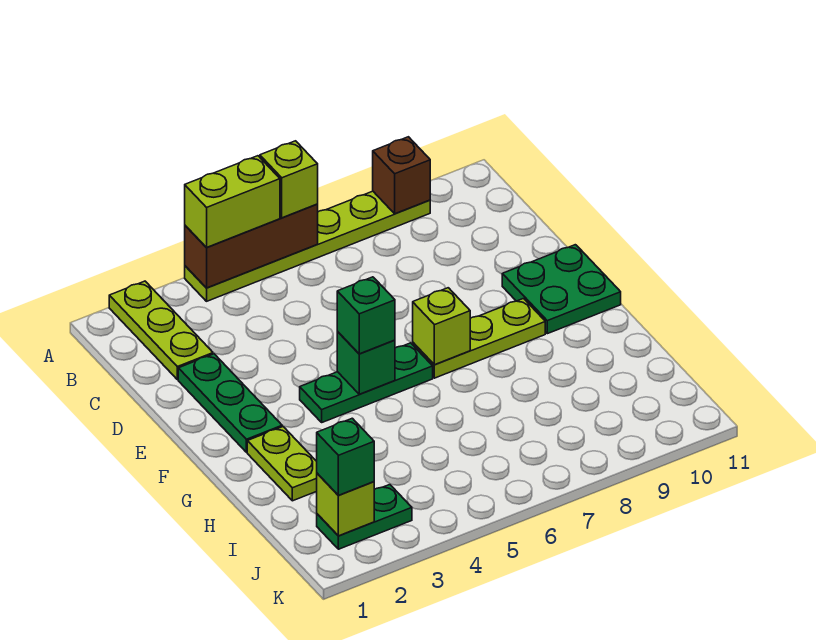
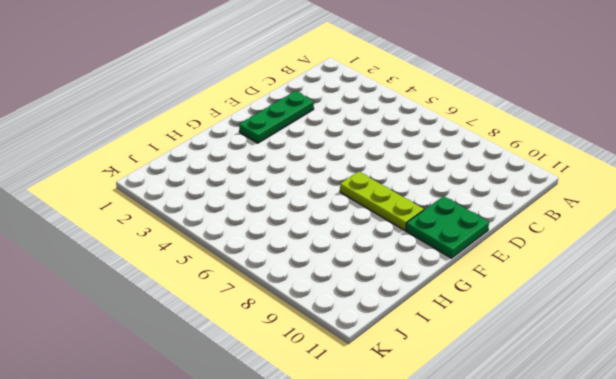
none -> lime 1x3 plate [109,281,213,380]
none -> lime 1x6 plate [185,191,430,301]
none -> green 1x3 plate [300,343,433,422]

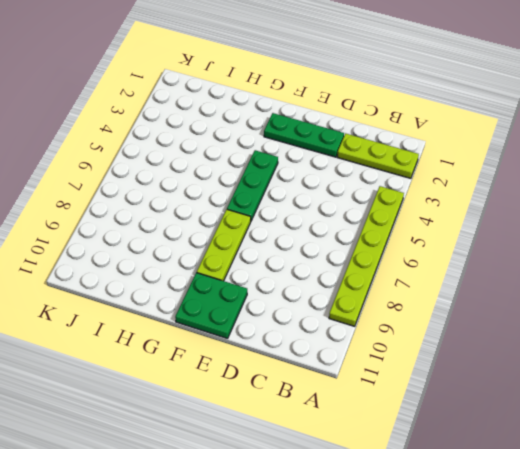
none -> lime 1x2 plate [247,427,317,501]
none -> green 1x2 plate [317,485,412,549]
none -> brown 1x3 brick [185,204,318,288]

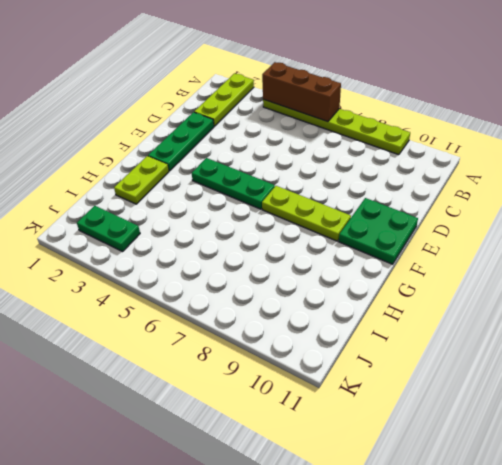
none -> brown 1x1 brick [373,137,430,214]
none -> green 1x1 brick [337,332,395,394]
none -> lime 1x1 brick [413,288,470,365]

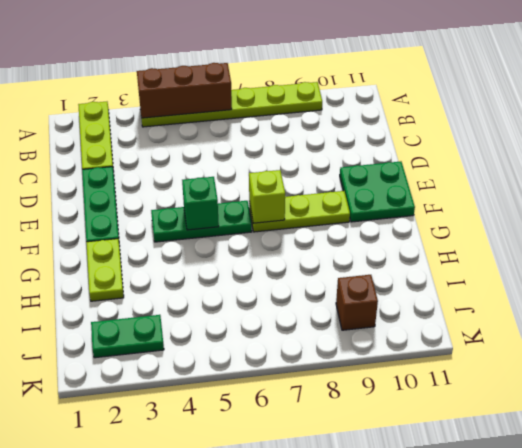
brown 1x1 brick [336,275,378,330] -> brown 1x1 brick moved to [373,137,430,214]
none -> lime 1x1 brick [317,473,374,536]
none -> lime 1x2 brick [185,156,280,248]
none -> lime 1x1 brick [260,141,318,218]

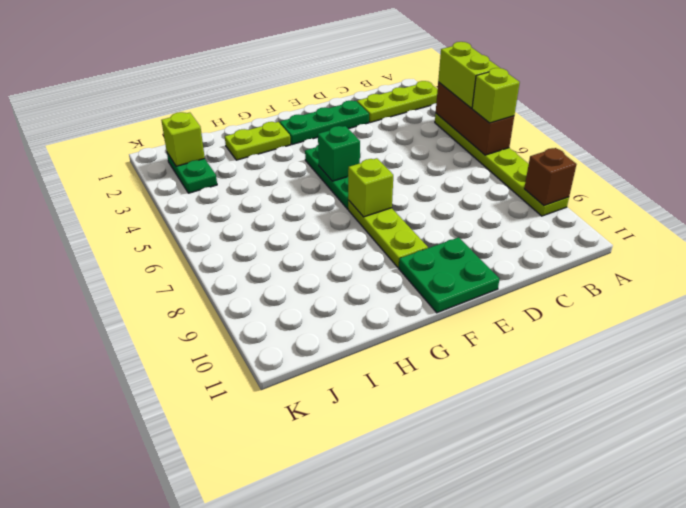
none -> green 1x1 brick [337,277,395,354]
none -> green 1x1 brick [317,418,374,495]

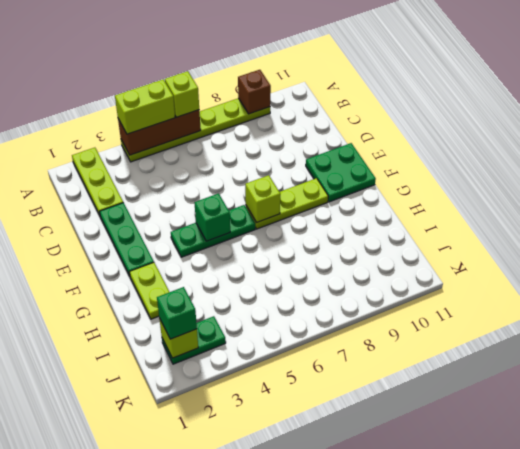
none -> green 1x1 brick [337,277,395,354]

